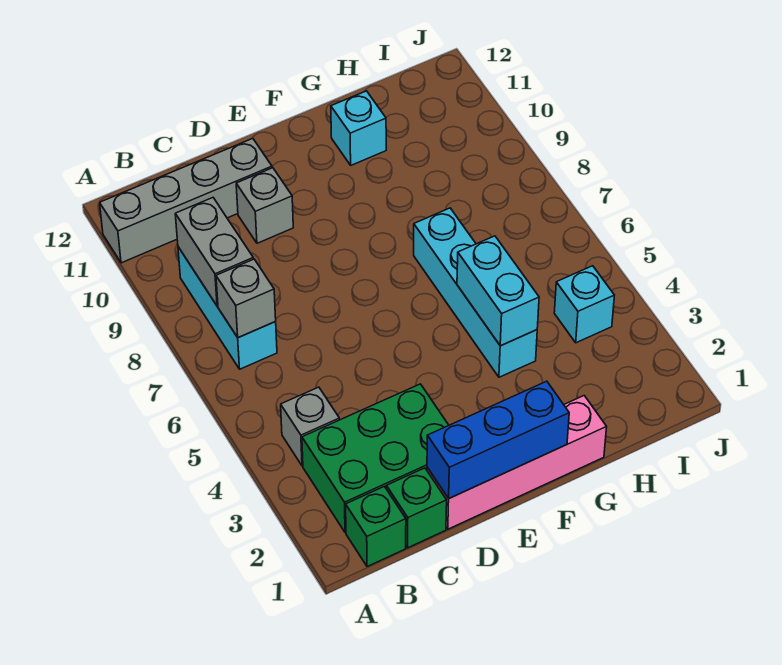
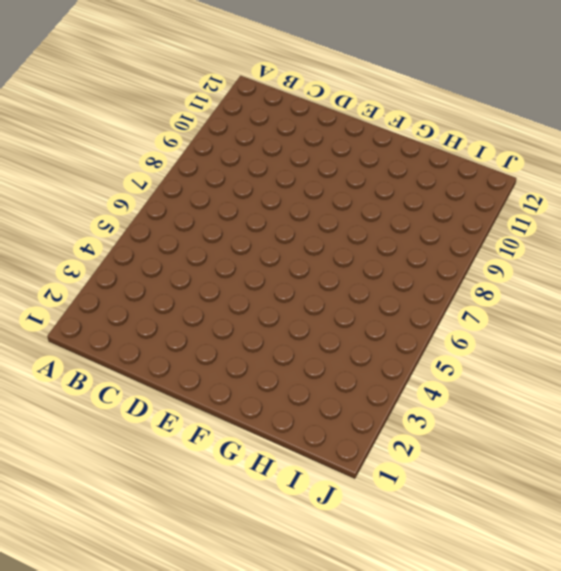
none -> grey 1x4 brick [100,138,272,263]
none -> green 1x1 brick [346,486,406,567]
none -> green 2x3 brick [302,384,449,533]

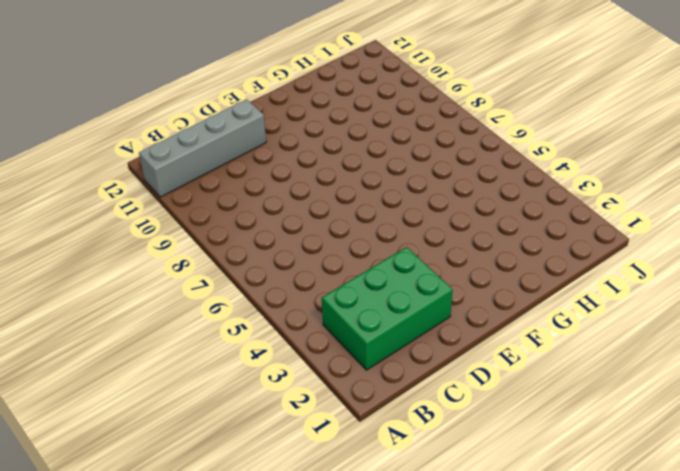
none -> green 1x1 brick [346,486,406,567]
none -> grey 1x1 brick [281,387,339,466]
none -> cyan 1x3 brick [178,247,277,369]

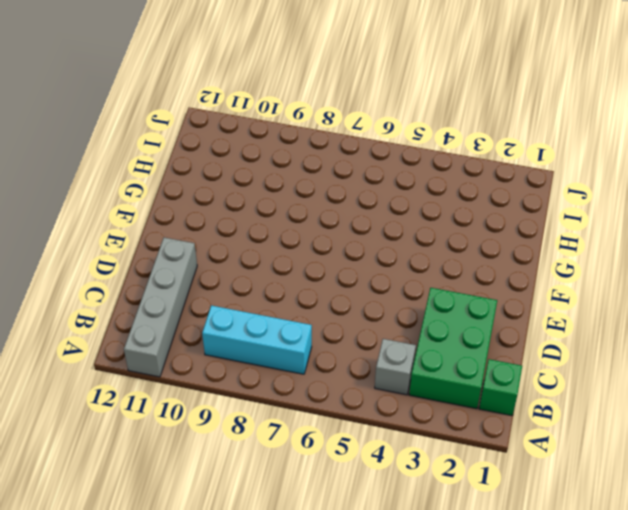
none -> green 1x1 brick [386,468,447,548]
none -> pink 1x4 brick [427,396,607,529]
none -> grey 1x1 brick [236,168,293,243]

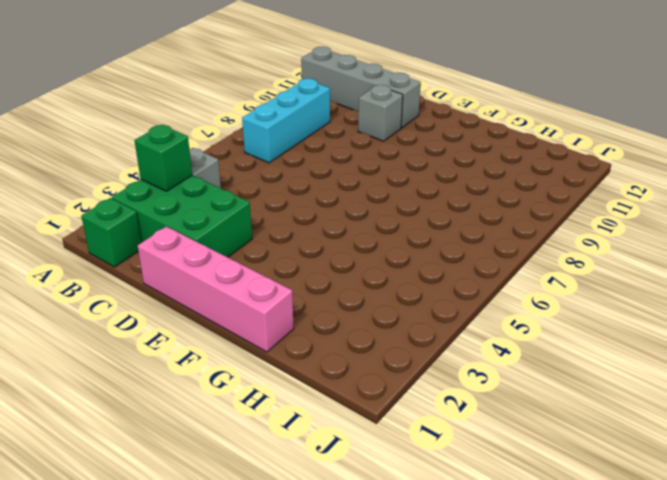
green 1x1 brick [134,125,192,191] -> green 1x1 brick moved to [386,468,447,548]
none -> cyan 1x4 brick [414,208,537,377]
none -> cyan 1x1 brick [331,91,386,165]
none -> cyan 1x1 brick [554,266,614,343]

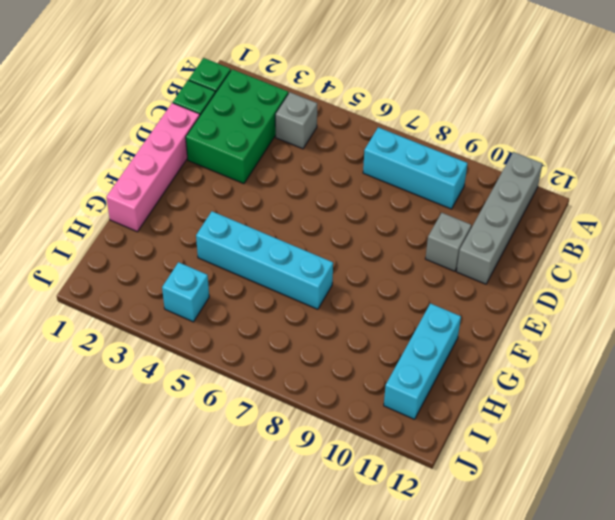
cyan 1x3 brick [384,303,461,419] -> cyan 1x1 brick [331,91,386,165]
none -> grey 1x1 brick [216,259,276,338]
none -> grey 1x2 brick [175,198,253,306]
none -> blue 1x3 brick [427,381,569,498]

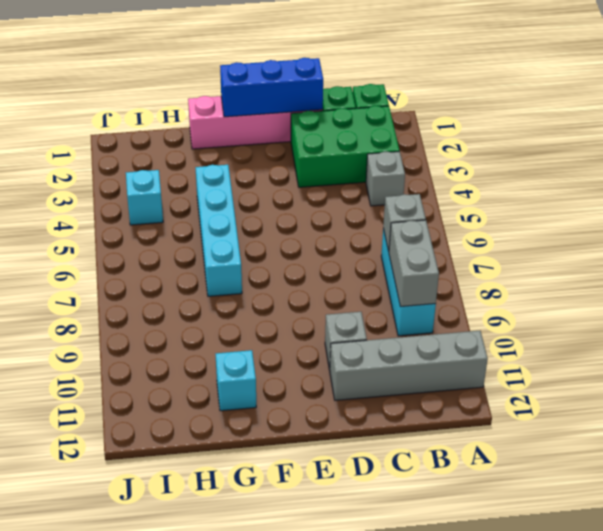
none -> cyan 1x2 brick [457,236,539,346]

